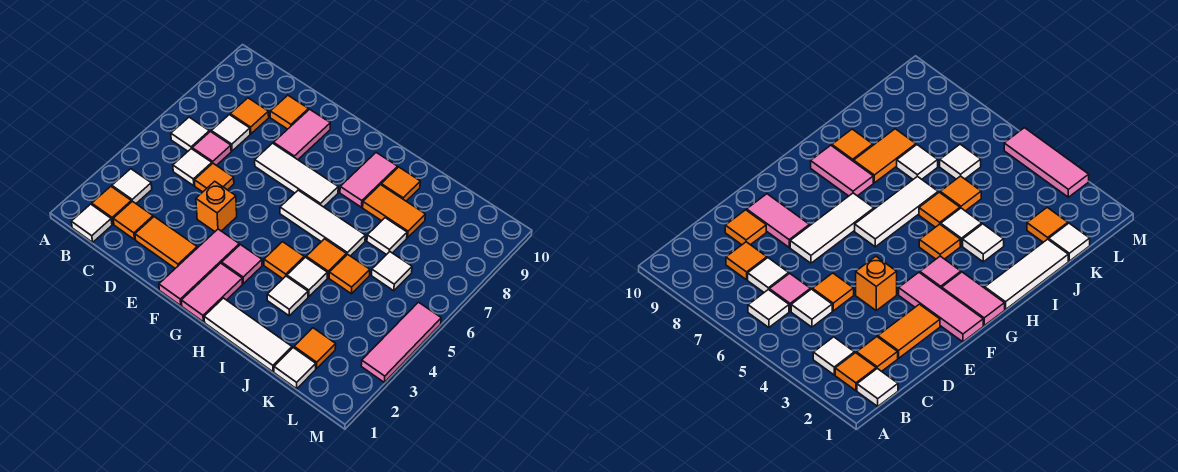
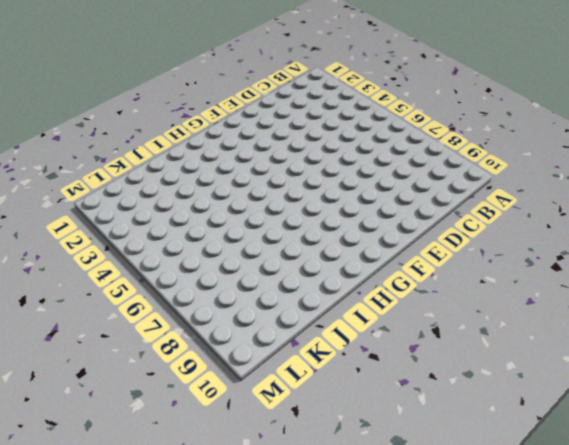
none -> white 1x1 tile [71,204,112,242]
none -> orange 1x1 tile [92,187,131,224]
none -> white 1x1 tile [112,169,152,203]
none -> white 1x1 tile [171,117,209,151]

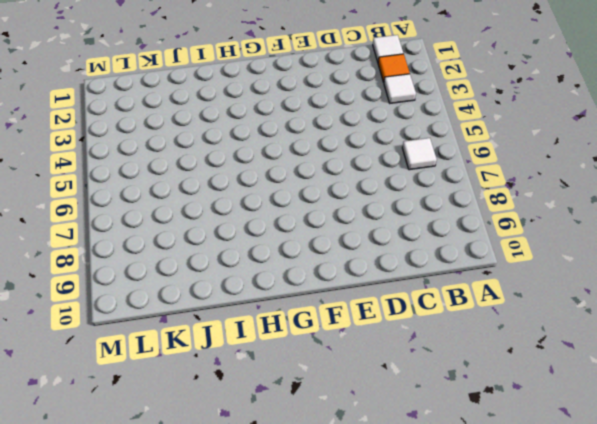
none -> orange 1x1 tile [113,201,153,239]
none -> white 1x1 tile [173,149,212,186]
none -> pink 1x1 tile [192,132,231,165]
none -> white 1x1 tile [211,115,250,151]

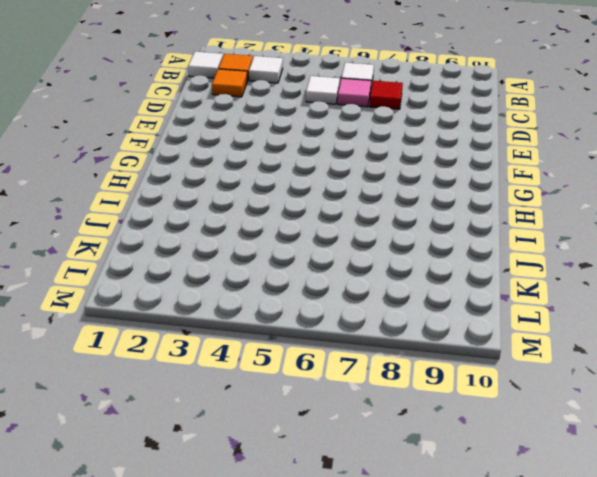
red 1x1 tile [369,81,403,109] -> white 1x1 tile [211,115,250,151]
none -> orange 1x1 tile [230,98,269,134]
none -> orange 1x2 tile [135,217,197,268]
none -> orange 1x1 tile [195,163,234,192]
none -> orange 1x1 tile [270,95,309,129]

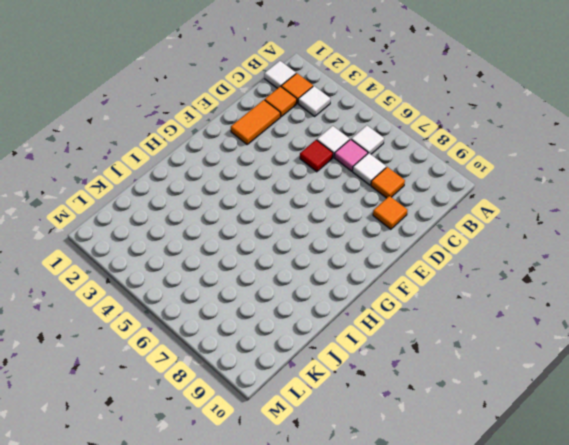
red 1x1 tile [300,140,333,172] -> orange 1x1 tile [195,163,234,192]
none -> orange 1x1 brick [196,181,237,232]
none -> white 1x3 tile [255,143,338,207]
none -> pink 1x2 tile [274,109,330,160]
none -> pink 1x3 tile [159,229,239,306]

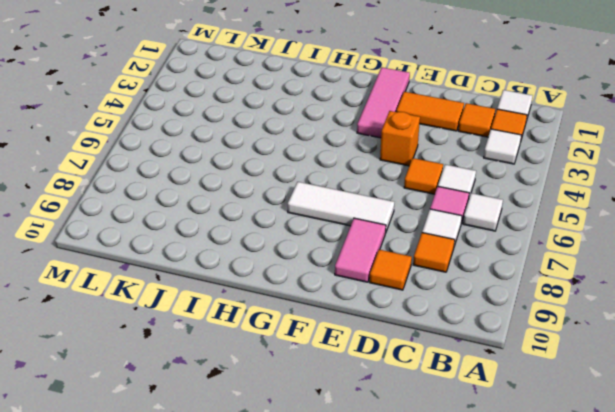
none -> pink 1x2 tile [181,263,243,322]
none -> pink 1x1 tile [222,245,262,284]
none -> white 1x3 tile [280,190,365,256]
none -> white 1x3 tile [204,298,292,372]

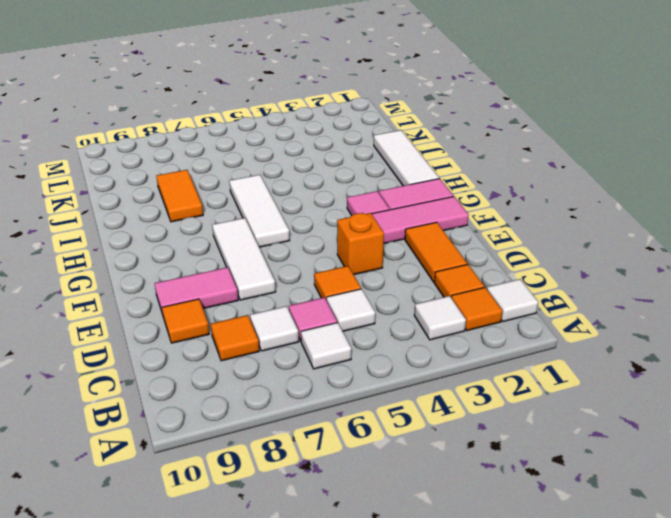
none -> orange 1x1 tile [264,242,304,279]
none -> pink 1x2 tile [340,153,398,207]
none -> white 1x1 tile [267,276,308,316]
none -> white 1x1 tile [287,257,327,297]

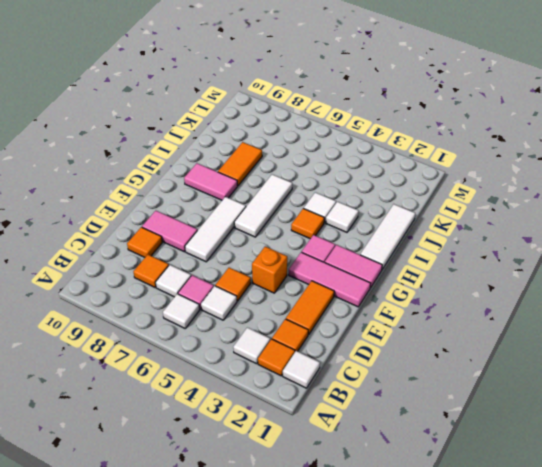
none -> orange 1x1 tile [306,239,346,278]
none -> orange 1x1 tile [381,167,420,201]
none -> orange 1x1 tile [329,254,370,294]
none -> white 1x1 tile [367,218,407,255]

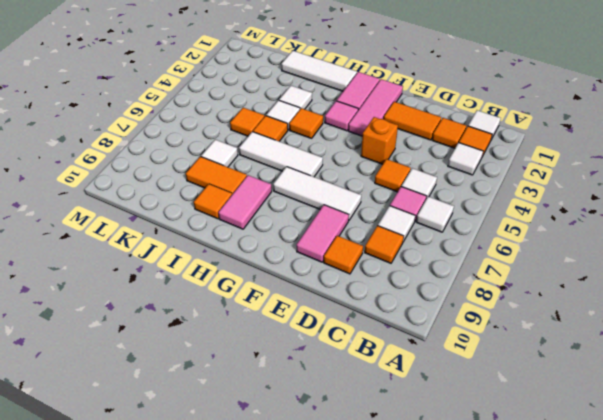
none -> white 1x1 tile [274,348,316,389]
none -> orange 1x1 tile [294,328,336,369]
none -> white 1x1 tile [372,252,412,291]
none -> pink 1x3 tile [361,302,441,382]

